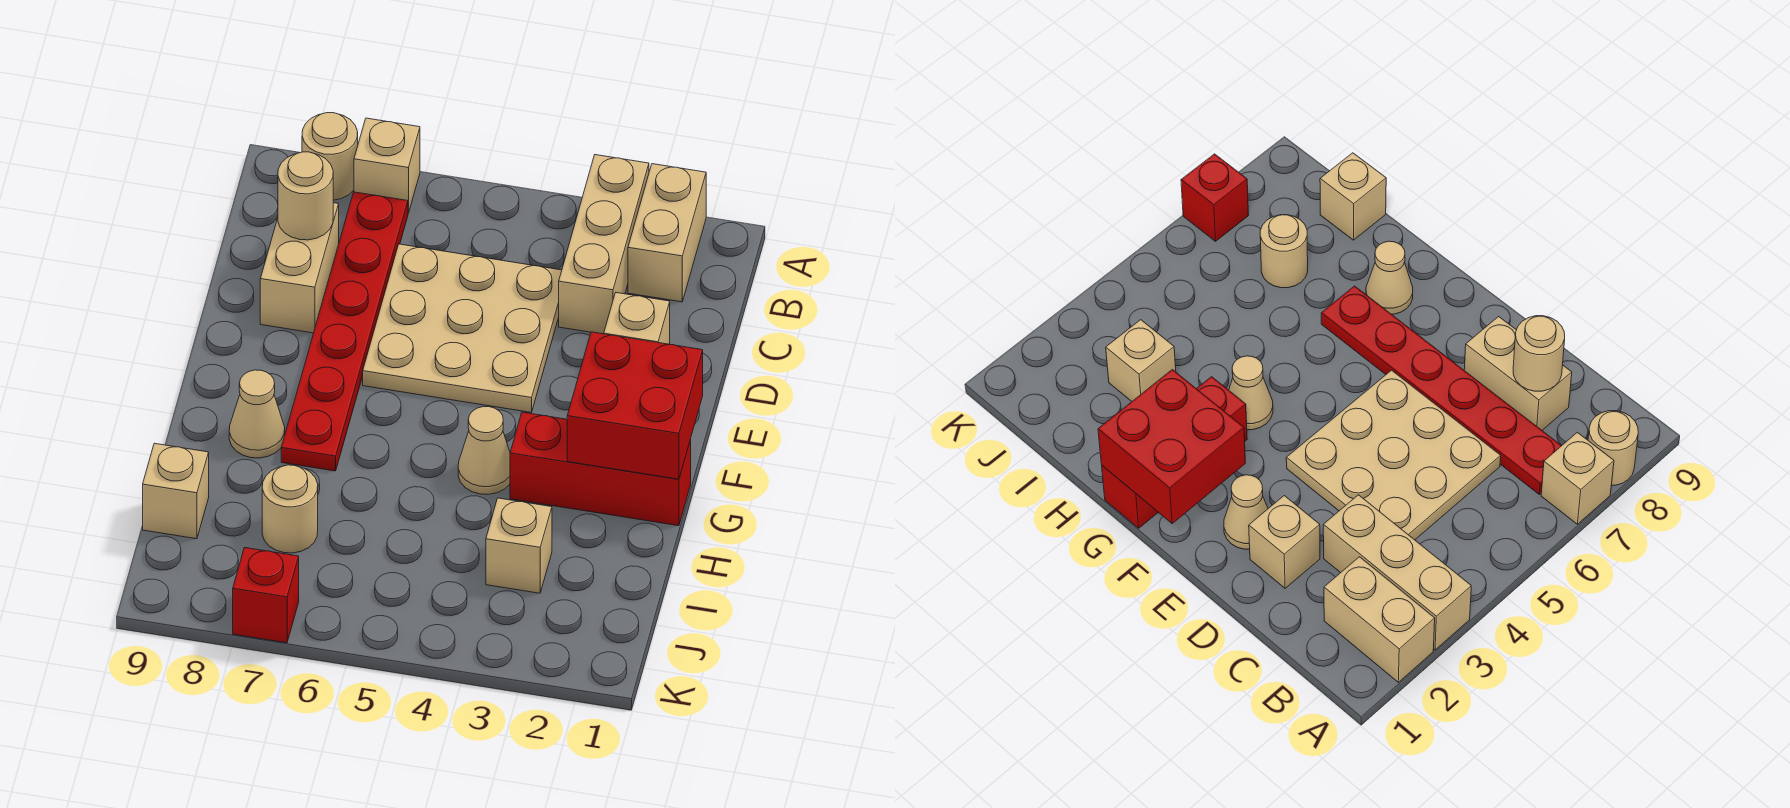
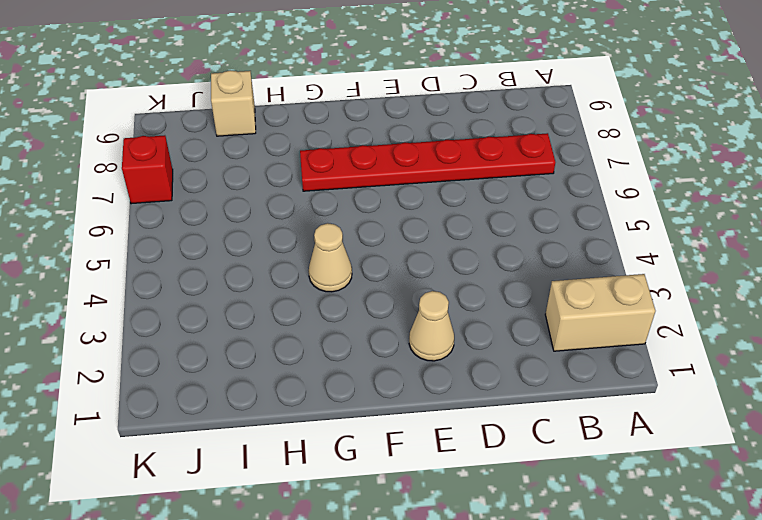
none -> tan 1x3 brick [559,155,649,334]
none -> tan 1x1 brick [354,118,420,213]
none -> tan 1x1 round brick [302,113,358,200]

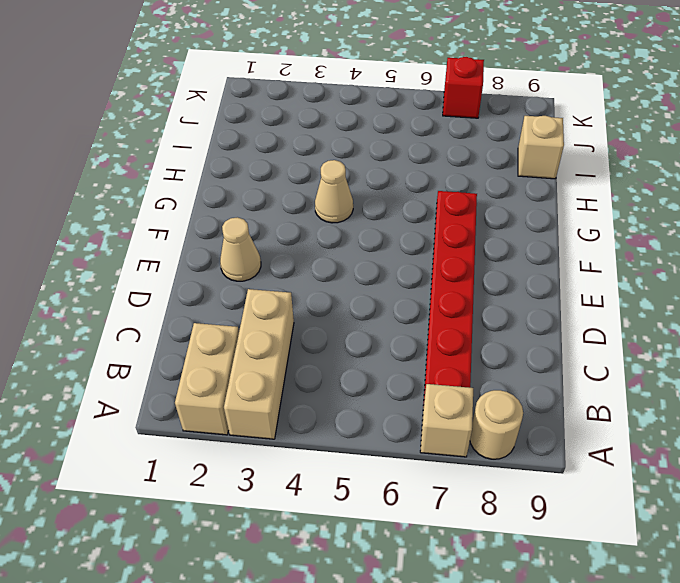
none -> tan 3x3 plate [363,244,562,412]
none -> tan 1x2 brick [260,203,339,333]
none -> tan 1x1 brick [604,293,670,344]

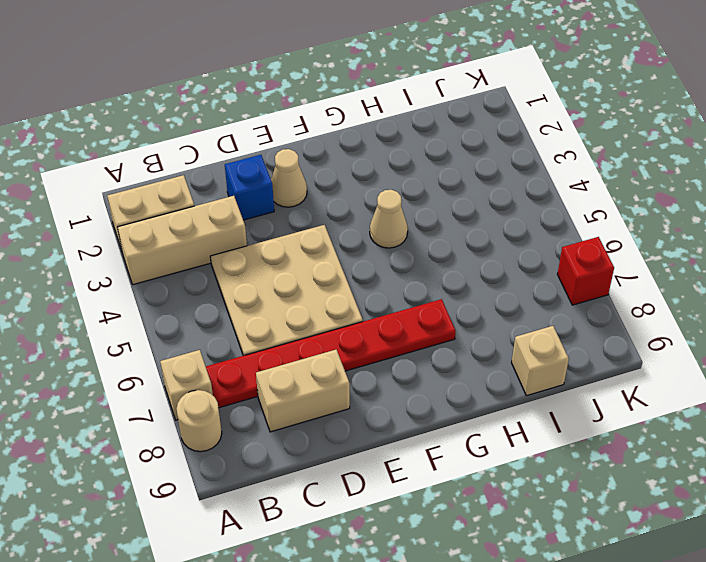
blue 1x1 brick [225,155,274,220] -> tan 1x1 brick [604,293,670,344]
none -> red 1x3 brick [510,412,691,526]
none -> tan 1x1 cone [229,370,285,458]
none -> tan 1x1 brick [486,498,552,593]

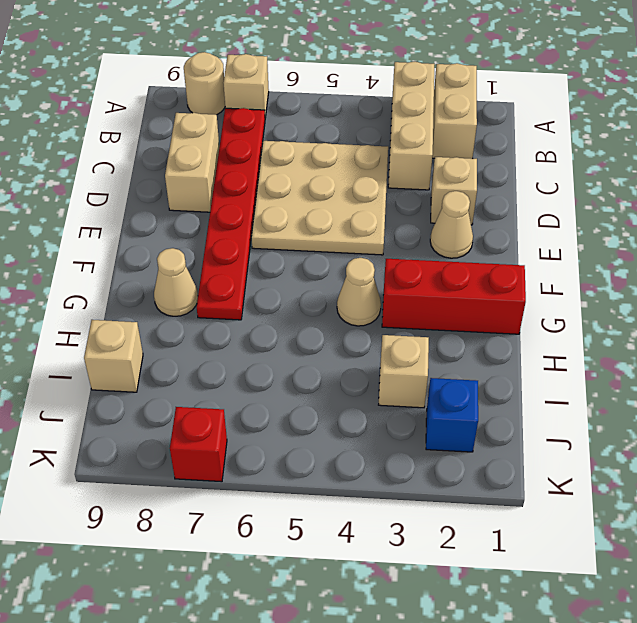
blue 1x1 brick [426,378,478,452] -> none
none -> tan 1x1 round brick [262,465,318,553]
none -> tan 1x1 round brick [278,152,333,240]
none -> red 2x2 brick [567,332,703,479]

